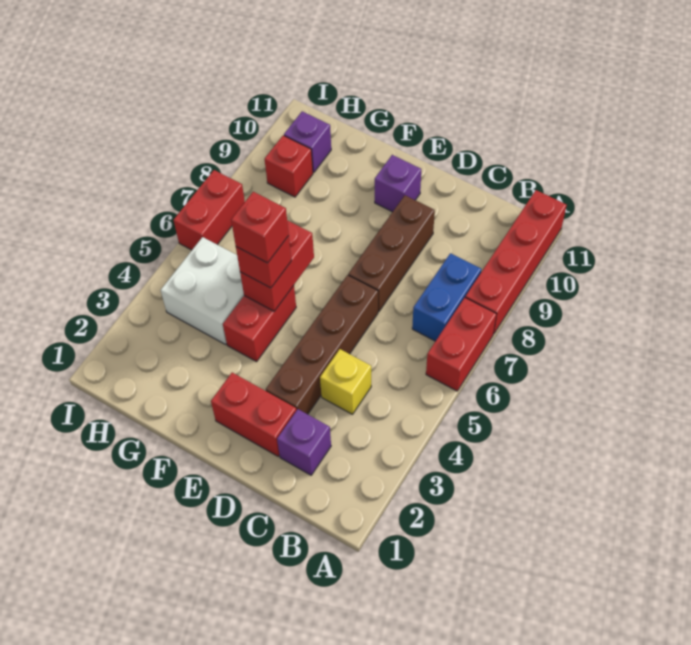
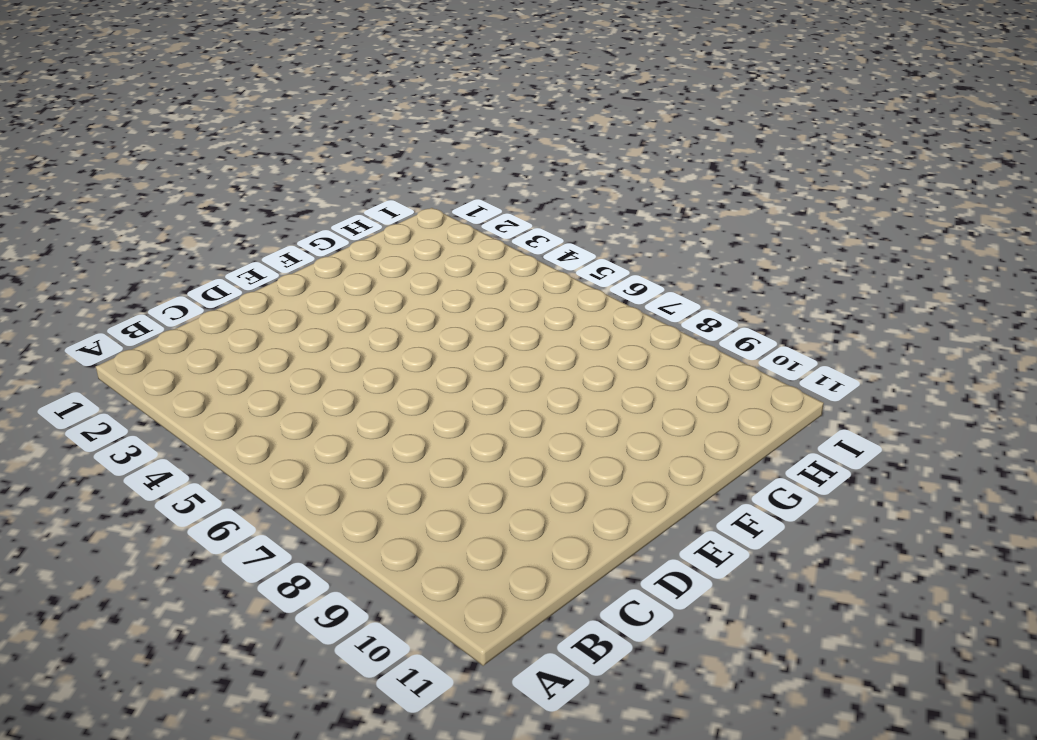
none -> red 1x2 brick [426,298,496,391]
none -> red 1x4 brick [465,190,567,334]
none -> blue 1x2 brick [412,253,481,341]

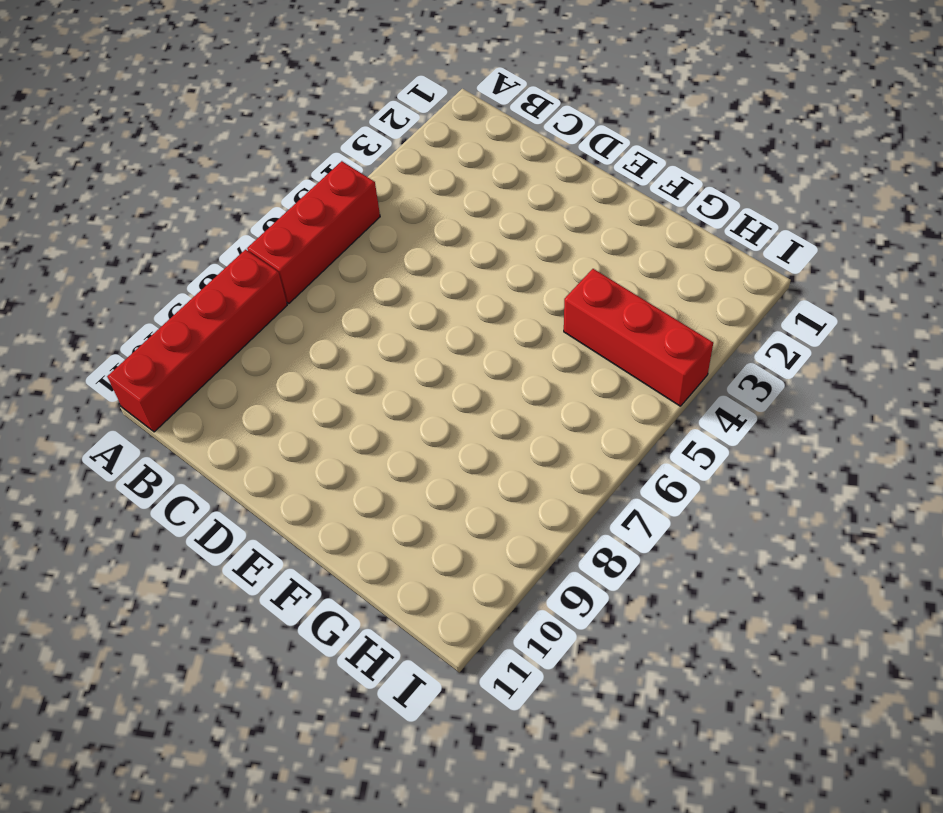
red 1x3 brick [247,161,380,304] -> red 1x2 brick [426,298,496,391]
red 1x3 brick [564,269,713,406] -> white 2x2 brick [161,237,244,344]
none -> blue 1x2 brick [412,253,481,341]
none -> purple 1x1 brick [277,409,331,475]
none -> yellow 1x1 brick [320,349,371,414]

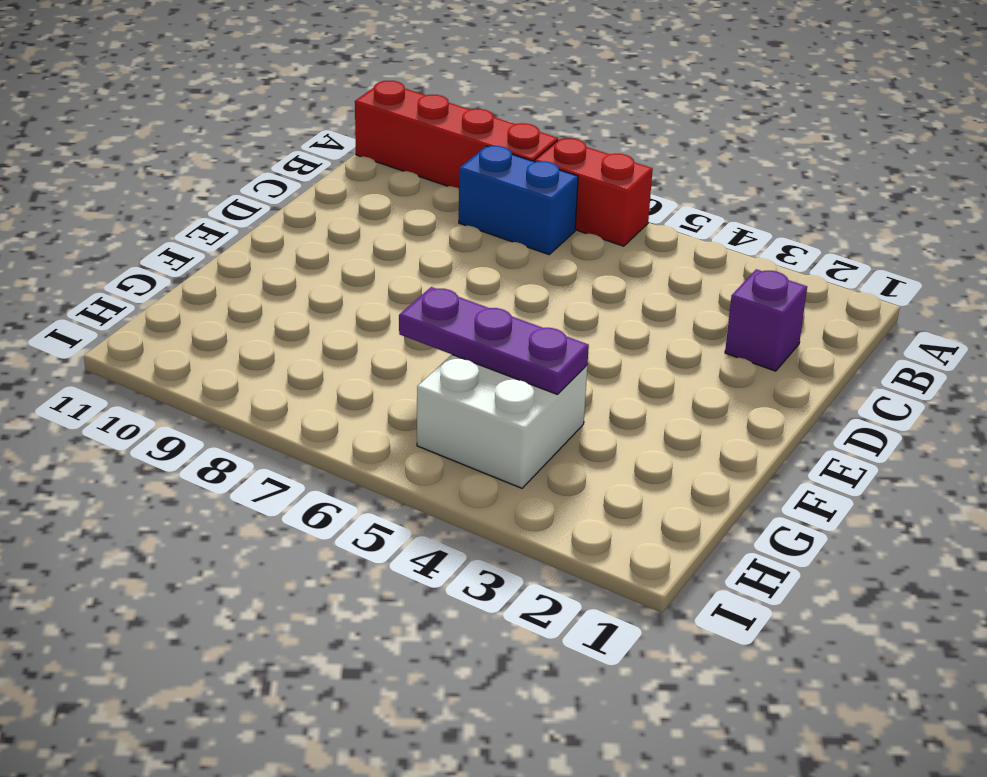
purple 1x3 plate [399,287,589,395] -> none
none -> yellow 1x1 brick [320,349,371,414]
none -> red 1x2 brick [211,373,296,456]
none -> brown 1x4 brick [266,275,378,414]

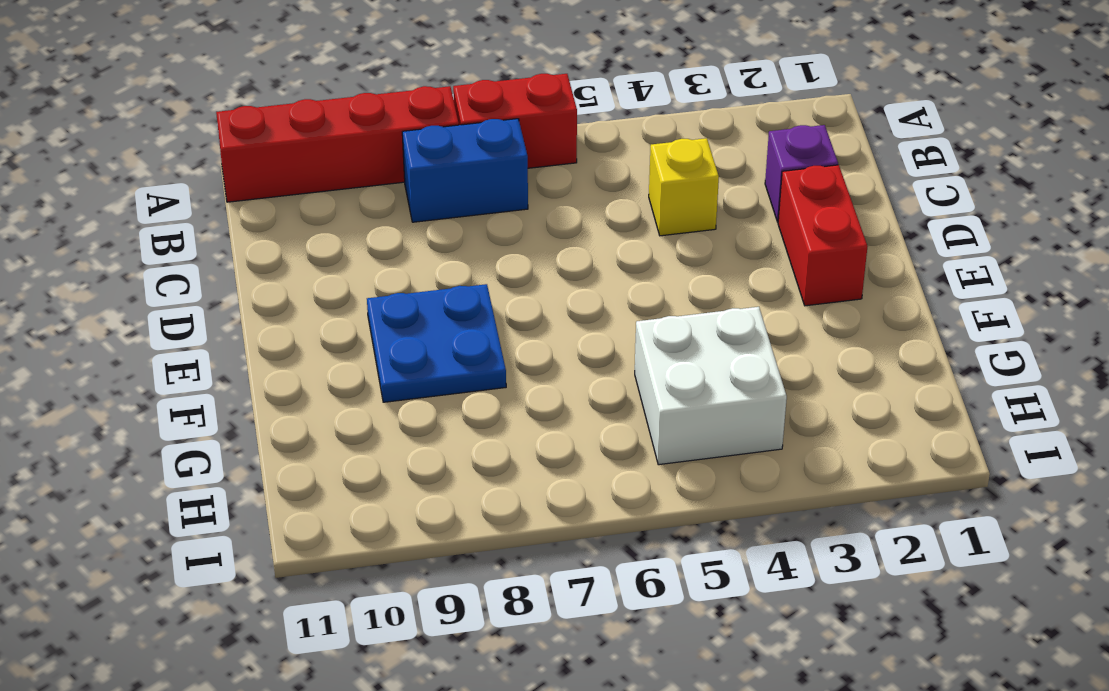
blue 2x2 plate [367,284,506,402] -> none
none -> brown 1x4 brick [266,275,378,414]
none -> brown 1x3 brick [348,195,435,312]
none -> purple 1x1 brick [375,155,421,212]

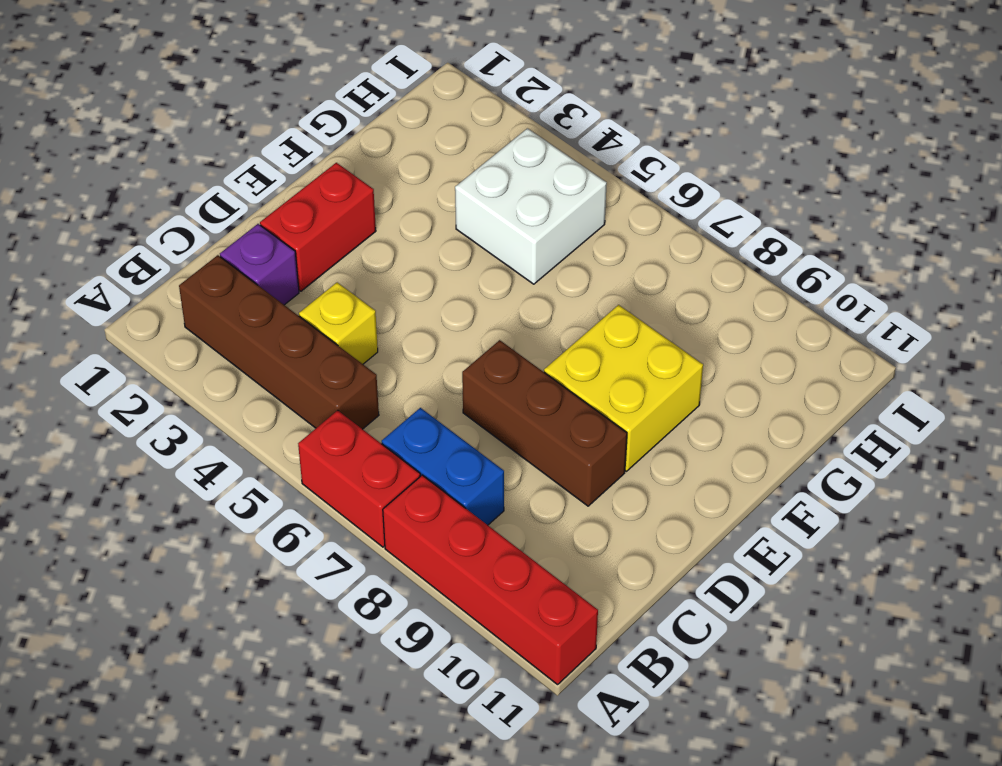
brown 1x4 brick [179,255,379,429] -> brown 1x4 brick moved to [266,275,378,414]
yellow 2x2 brick [544,305,703,471] -> none
none -> purple 1x1 brick [375,155,421,212]
none -> red 1x2 brick [223,286,296,362]
none -> red 1x1 brick [265,136,313,197]

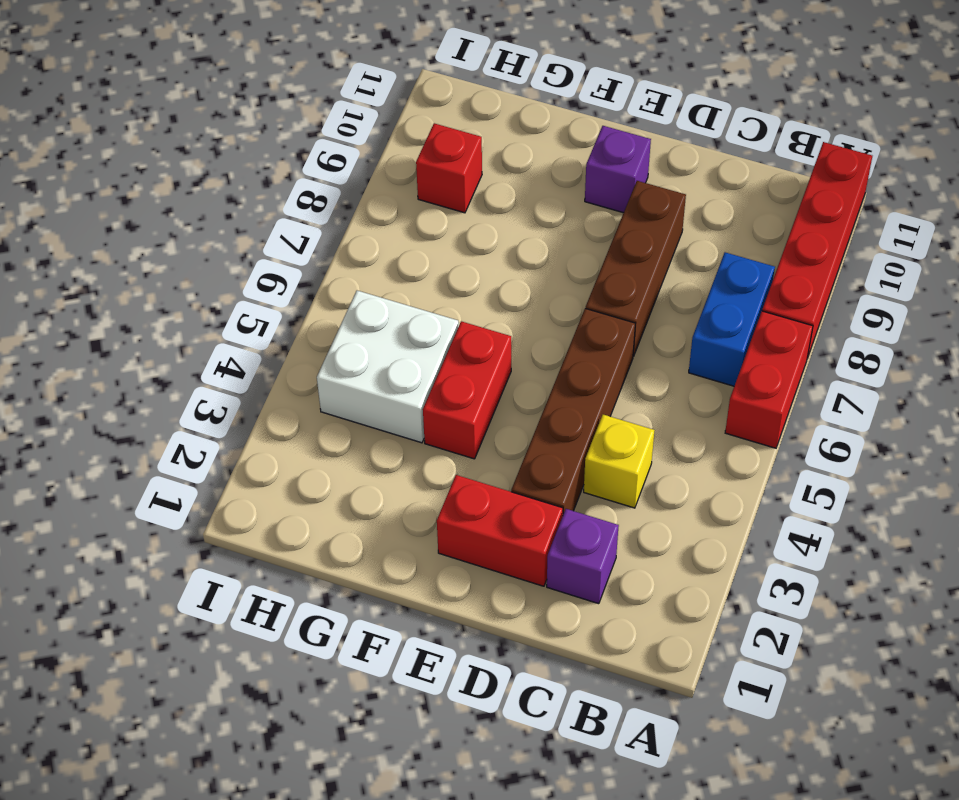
none -> purple 1x1 brick [284,111,331,173]
none -> red 1x2 brick [174,170,245,250]
none -> red 1x2 brick [240,221,314,311]

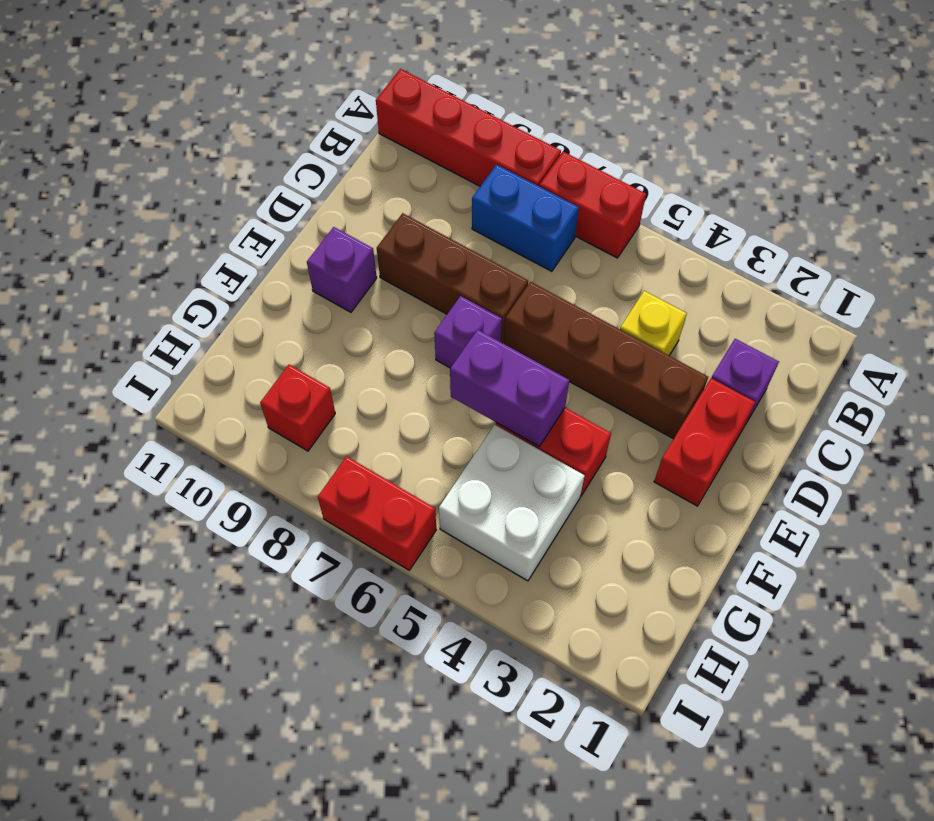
purple 1x1 brick [434,296,502,368] -> purple 1x1 brick moved to [284,111,331,173]
purple 1x2 brick [450,330,569,446] -> red 1x2 brick [240,221,314,311]
none -> red 1x1 brick [236,236,291,288]
none -> red 1x1 brick [231,192,289,263]

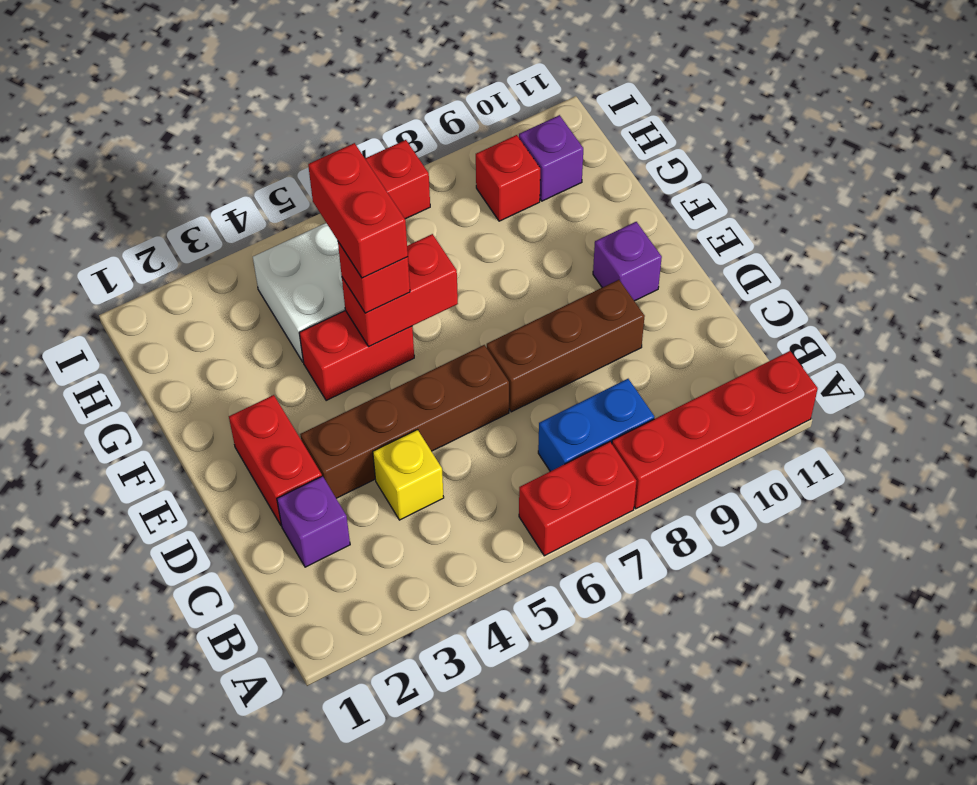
red 1x2 brick [308,143,408,278] -> red 1x1 brick [231,192,289,263]

